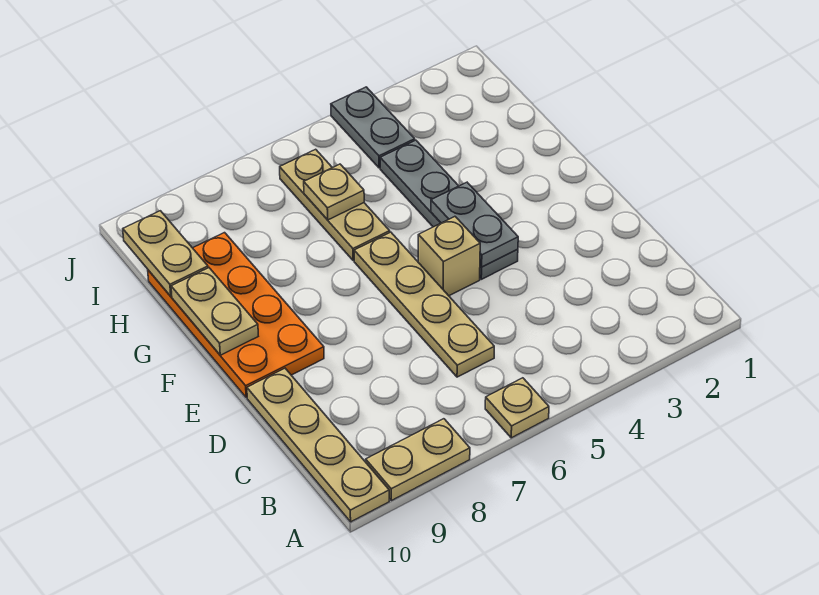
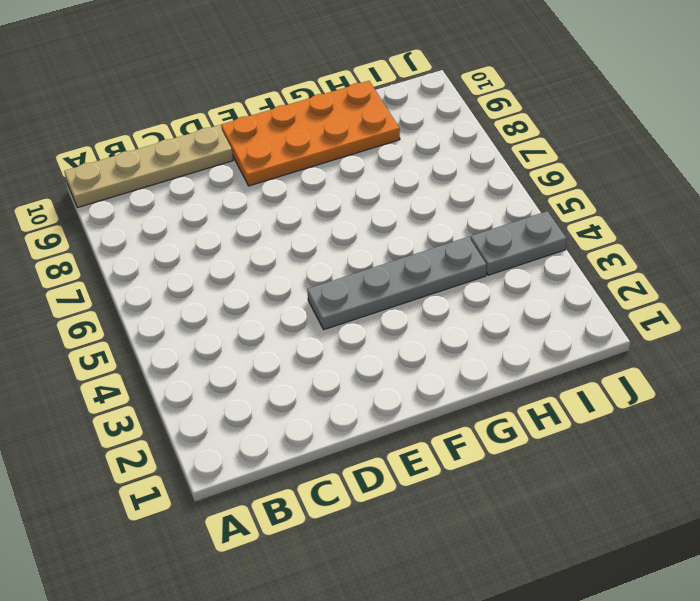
none -> tan 1x1 plate [485,378,549,438]
none -> tan 1x2 plate [366,419,470,501]
none -> tan 1x4 plate [354,232,494,377]

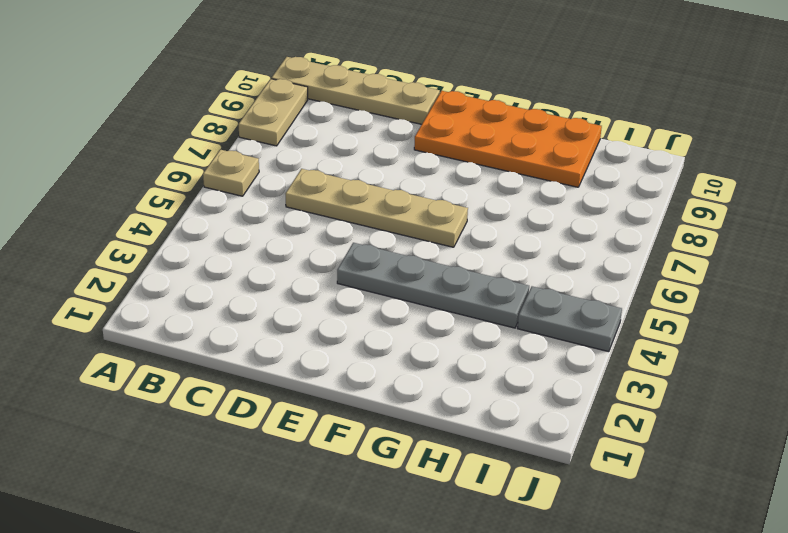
none -> tan 1x1 brick [418,217,480,296]
none -> tan 1x3 plate [280,149,390,261]
none -> grey 1x2 plate [431,182,518,267]

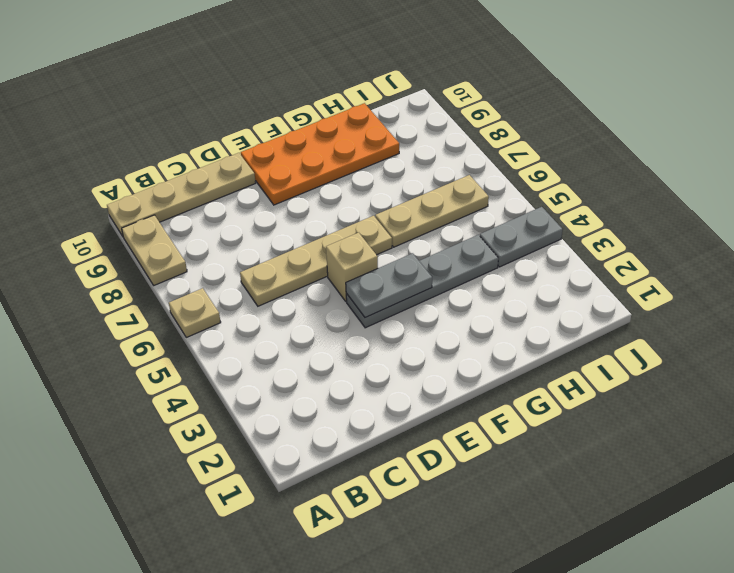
none -> tan 1x2 plate [171,268,258,355]
none -> tan 1x1 plate [304,164,364,220]
none -> tan 1x2 plate [123,211,208,296]

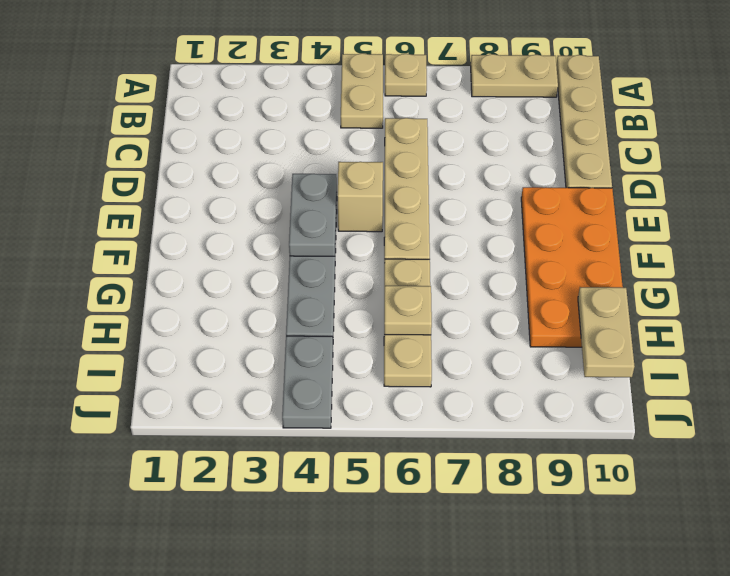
tan 1x2 plate [341,53,383,128] -> tan 1x2 plate moved to [171,268,258,355]

